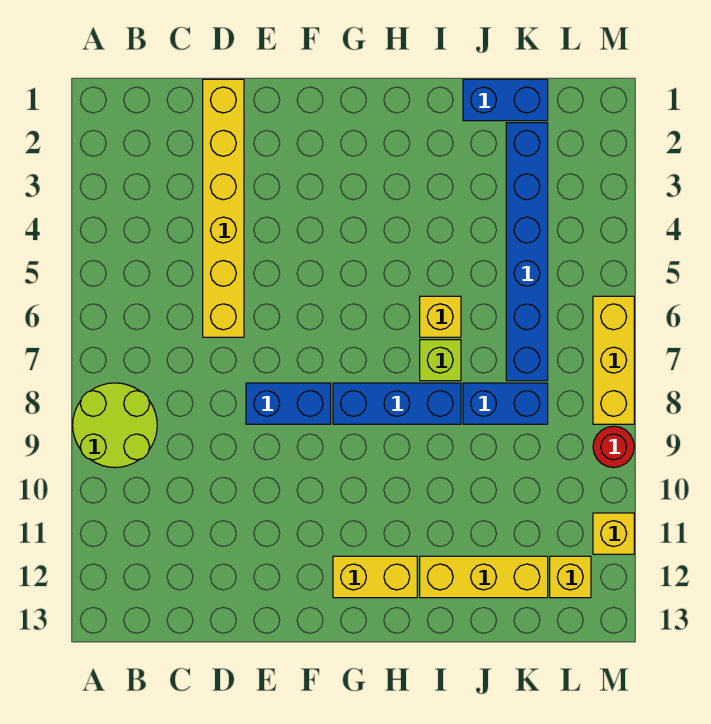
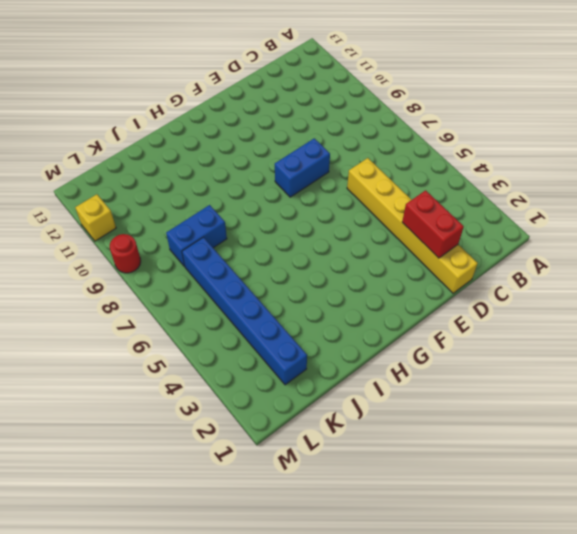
red 1x2 brick [402,190,464,258] -> none
none -> lime 2x2 round brick [73,383,157,468]
none -> blue 1x3 brick [333,383,461,424]
none -> yellow 1x2 brick [333,556,417,598]

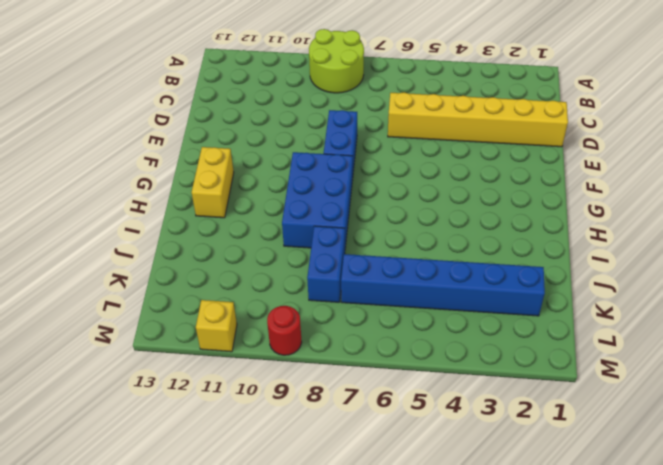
blue 2x3 brick [282,152,353,248] -> blue 1x3 brick [333,383,461,424]
none -> yellow 1x1 brick [420,296,461,337]
none -> lime 1x1 brick [420,340,461,381]
none -> yellow 1x3 brick [420,556,548,598]

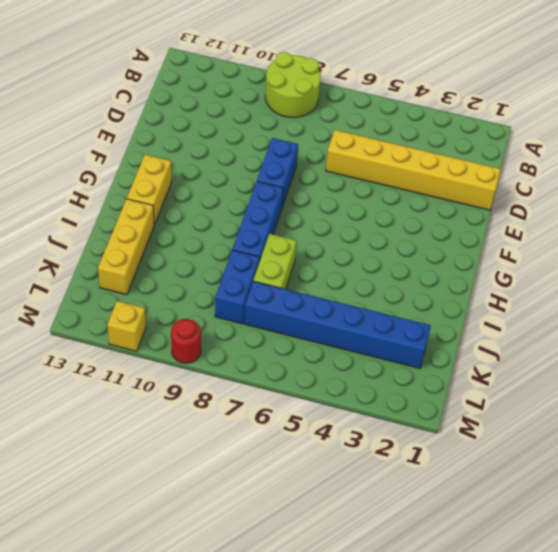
lime 1x2 brick [253,234,297,289] -> lime 1x1 brick [420,340,461,381]
none -> yellow 1x1 brick [420,296,461,337]
none -> blue 1x2 brick [463,79,548,121]
none -> yellow 1x1 brick [550,556,591,598]

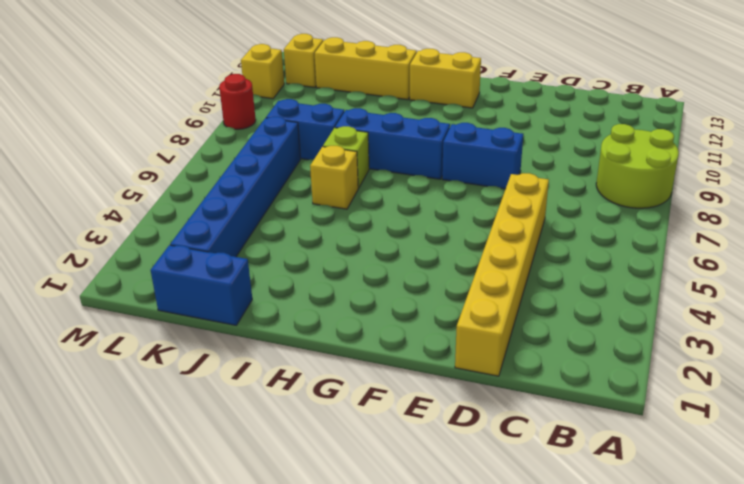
none -> yellow 1x3 brick [593,296,634,424]

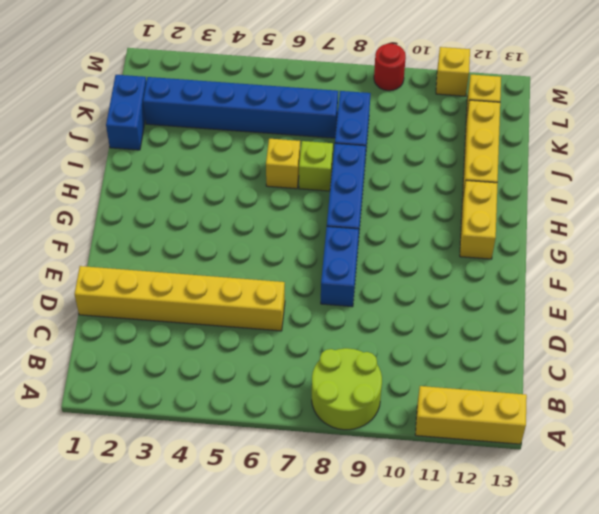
yellow 1x3 brick [415,386,527,444] -> yellow 1x3 brick moved to [593,296,634,424]

